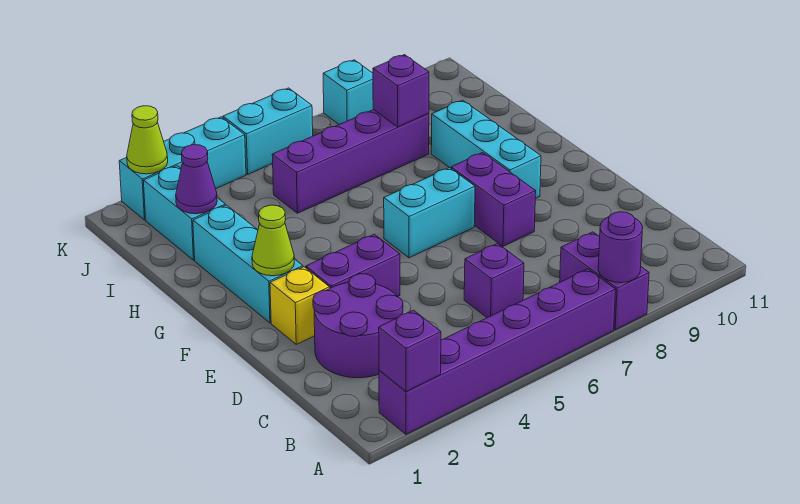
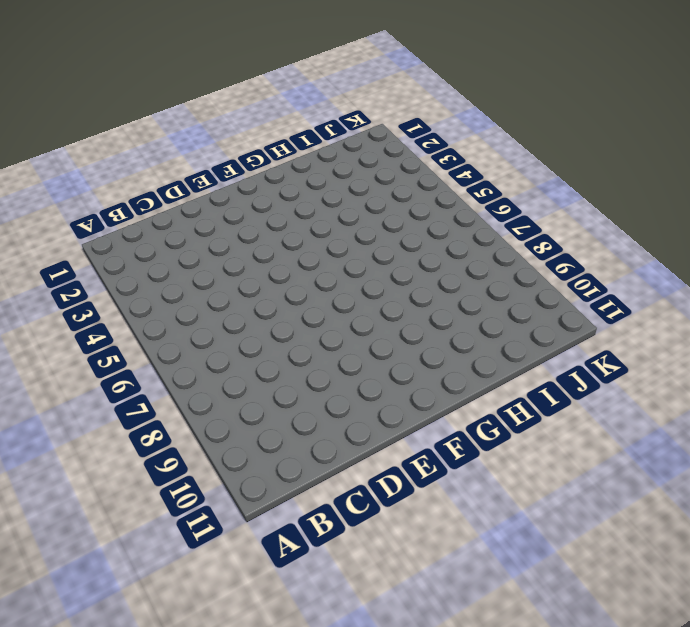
none -> purple 1x6 brick [379,269,615,434]
none -> purple 1x2 brick [560,232,649,330]
none -> purple 2x2 round brick [313,274,403,378]

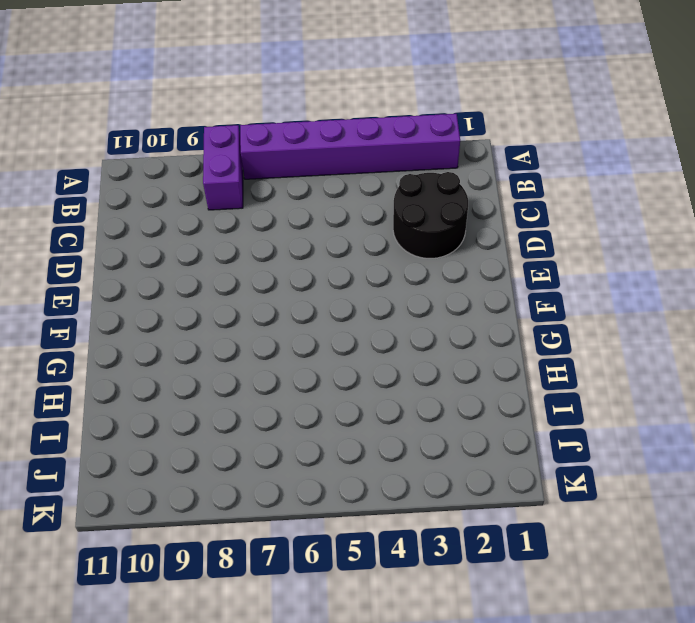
black 2x2 round brick [393,172,468,258] -> purple 2x2 round brick [313,274,403,378]
none -> purple 1x1 brick [464,243,524,318]
none -> yellow 1x1 brick [270,267,330,344]
none -> purple 1x2 brick [306,234,400,297]

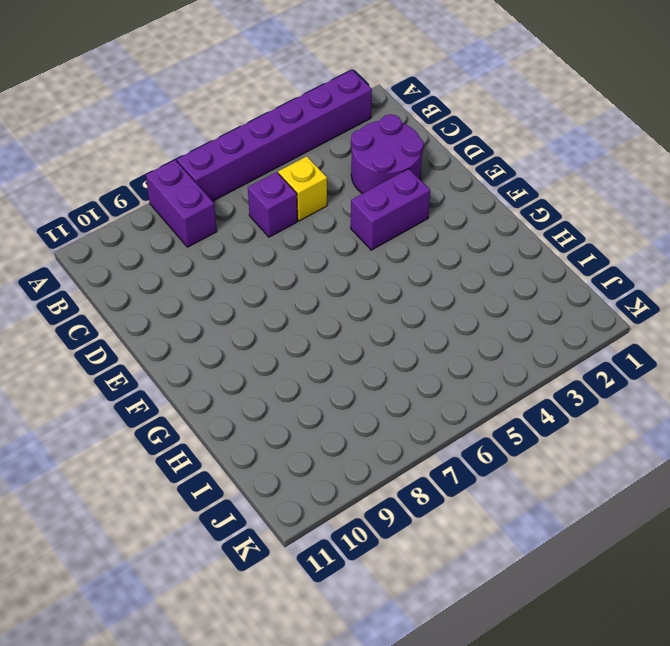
yellow 1x1 brick [278,156,327,221] -> yellow 1x1 brick moved to [270,267,330,344]
none -> purple 1x2 brick [451,153,536,246]
none -> cyan 1x3 brick [193,205,303,323]
none -> cyan 1x2 brick [384,168,475,258]

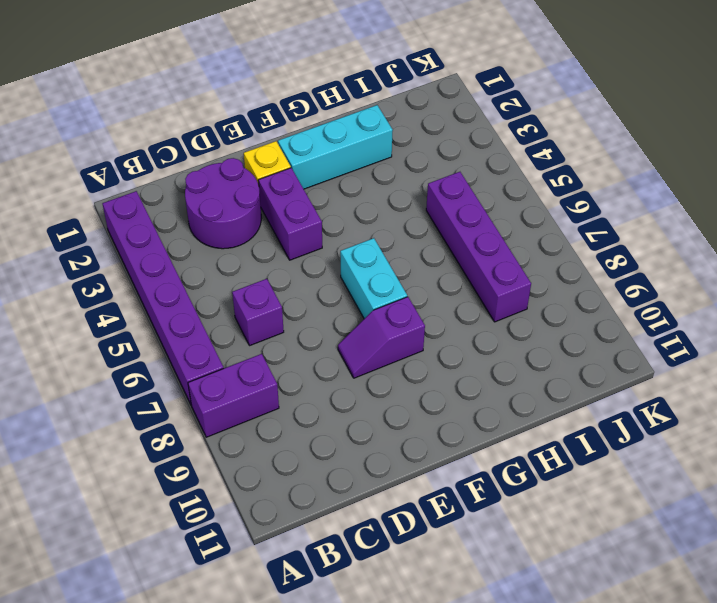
purple 1x2 slope [338,297,425,378] -> purple 1x2 brick [451,153,536,246]
none -> cyan 1x3 brick [431,100,541,199]
none -> cyan 1x2 brick [143,166,225,260]
none -> cyan 1x3 brick [119,117,246,220]

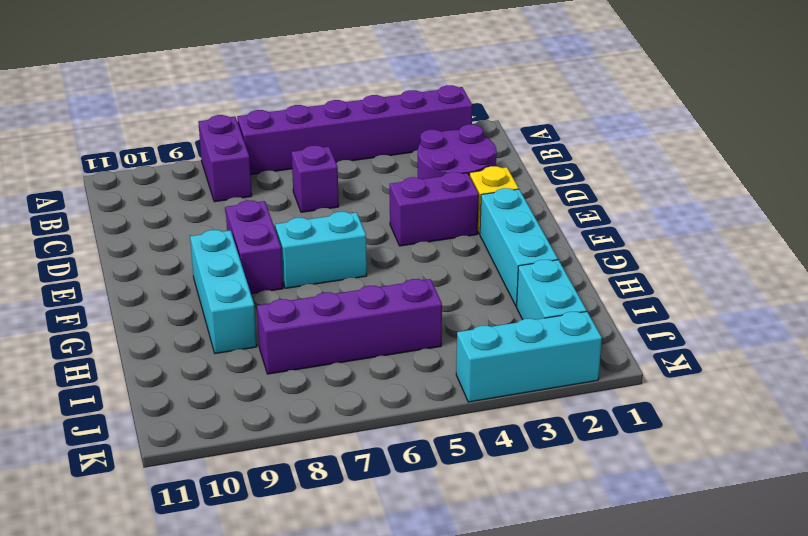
none -> cyan 1x2 brick [223,88,313,174]
none -> cyan 1x1 brick [323,60,373,125]
none -> purple 1x1 brick [379,310,441,392]

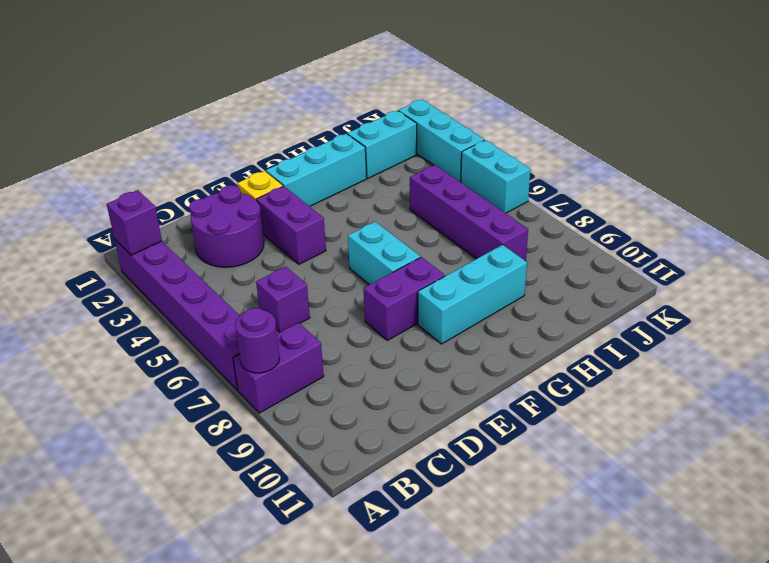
none -> cyan 1x1 brick [323,60,373,125]
none -> lime 1x1 cone [252,205,294,276]
none -> purple 1x1 cone [176,145,217,214]

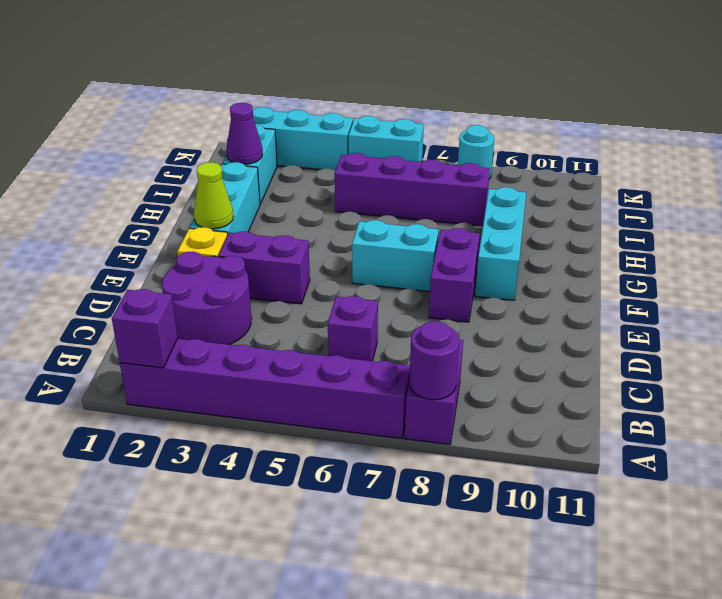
cyan 1x1 round brick [458,125,494,179] -> cyan 1x1 brick [323,60,373,125]
none -> purple 1x1 brick [373,55,429,127]
none -> lime 1x1 cone [127,106,168,174]

